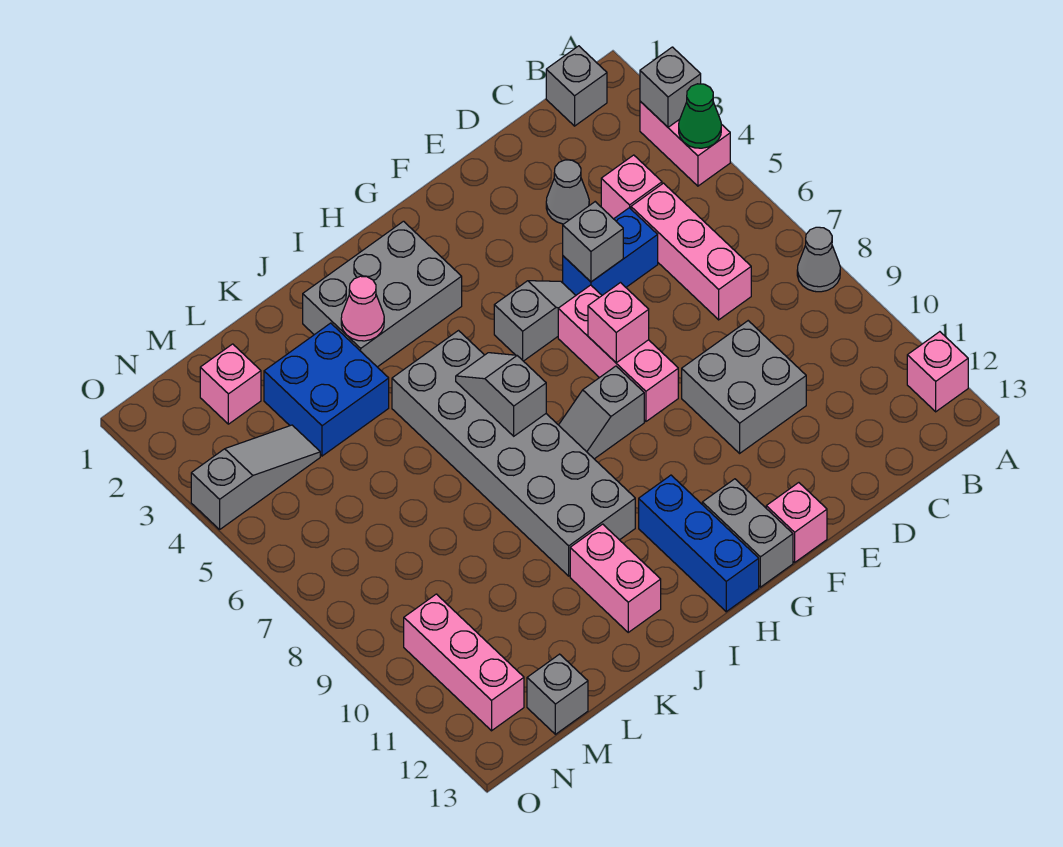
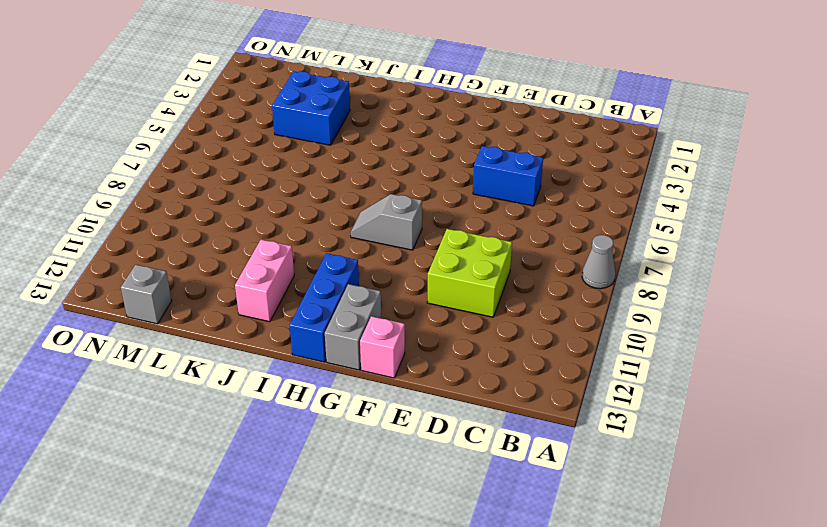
lime 2x2 brick [427,229,512,317] -> grey 2x2 brick [682,321,806,453]
none -> pink 1x2 brick [640,101,730,186]
none -> pink 1x1 brick [907,332,968,412]
none -> grey 1x1 brick [546,46,607,126]

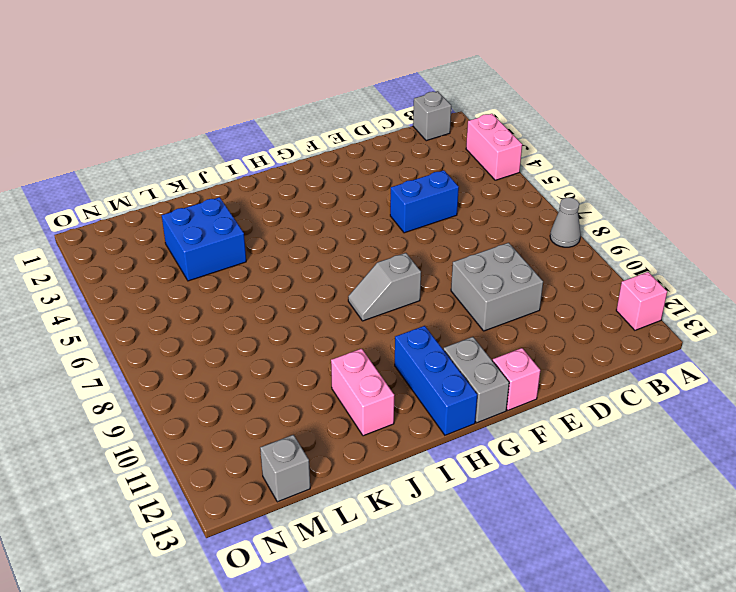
none -> pink 1x1 brick [601,155,662,219]
none -> pink 1x3 brick [631,183,751,320]
none -> grey 1x1 cone [546,160,589,224]

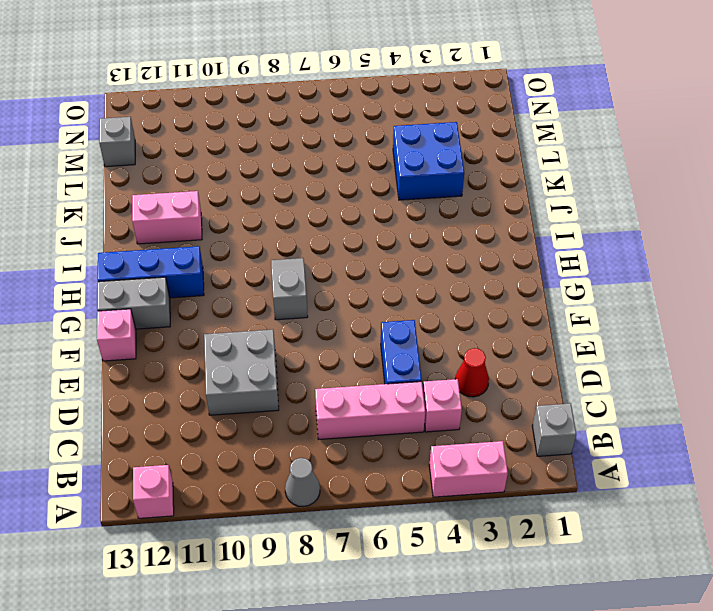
red 1x1 cone [455,348,489,397] -> grey 1x1 cone [546,160,589,224]
none -> grey 1x2 slope [494,281,576,361]
none -> pink 1x3 brick [558,285,678,421]
none -> grey 2x3 brick [303,221,462,367]

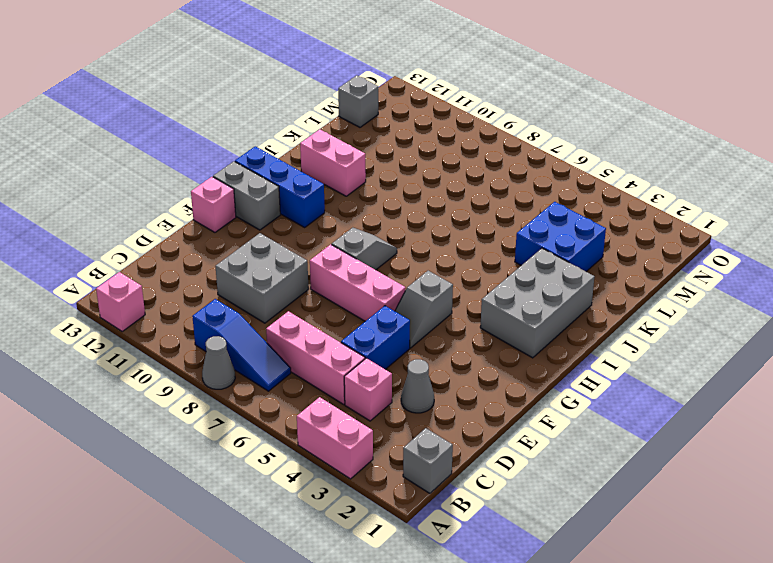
blue 1x3 slope [192,299,291,391] -> none
none -> grey 2x6 brick [392,331,635,576]
none -> pink 1x1 brick [200,344,261,424]
none -> grey 1x3 slope [191,425,320,529]

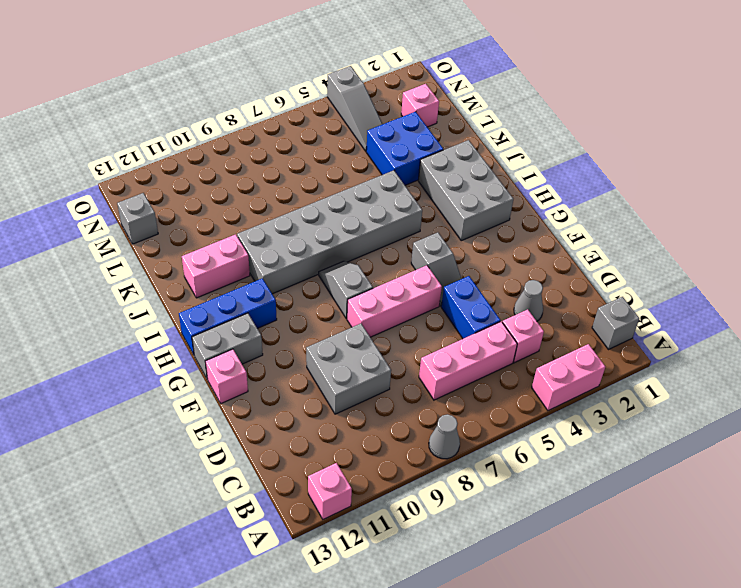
none -> pink 1x3 brick [404,594,524,731]
none -> grey 1x1 brick [640,47,701,127]
none -> green 1x1 cone [679,84,721,148]

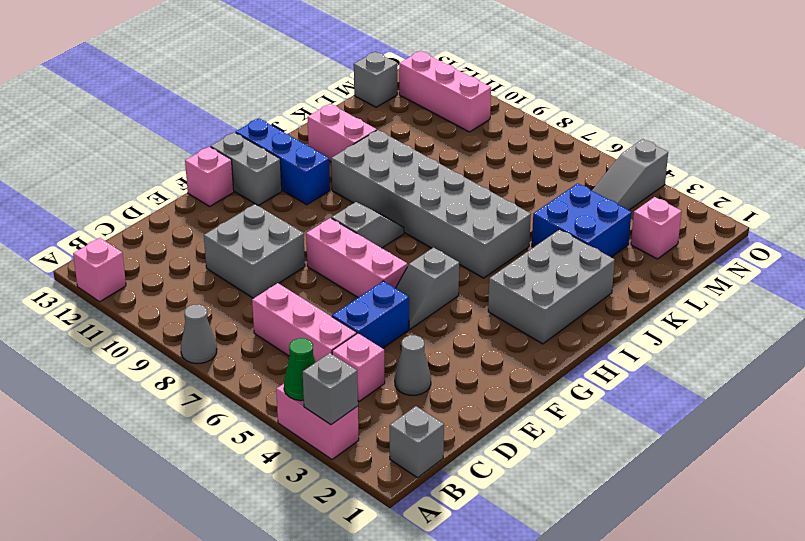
none -> grey 1x1 brick [563,202,623,282]
none -> pink 1x1 brick [588,283,649,363]
none -> grey 1x2 slope [456,353,546,436]

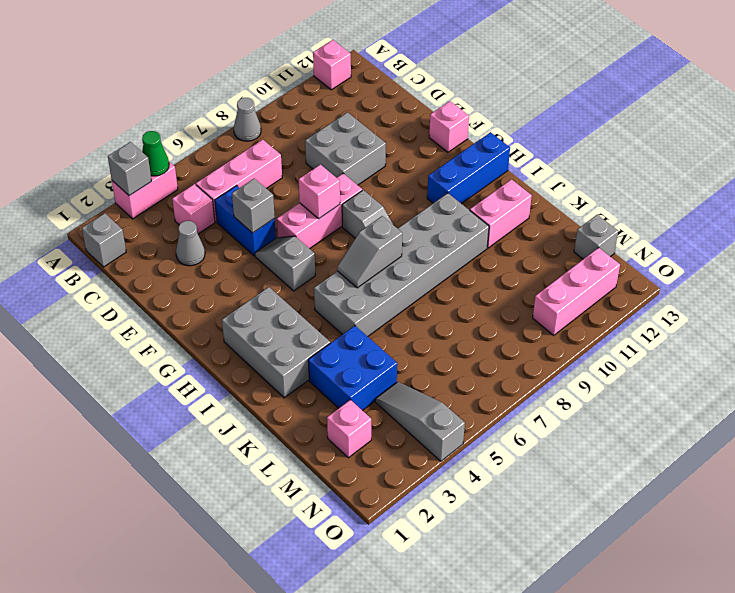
none -> grey 1x2 brick [702,479,793,587]
none -> pink 1x1 cone [341,276,384,341]

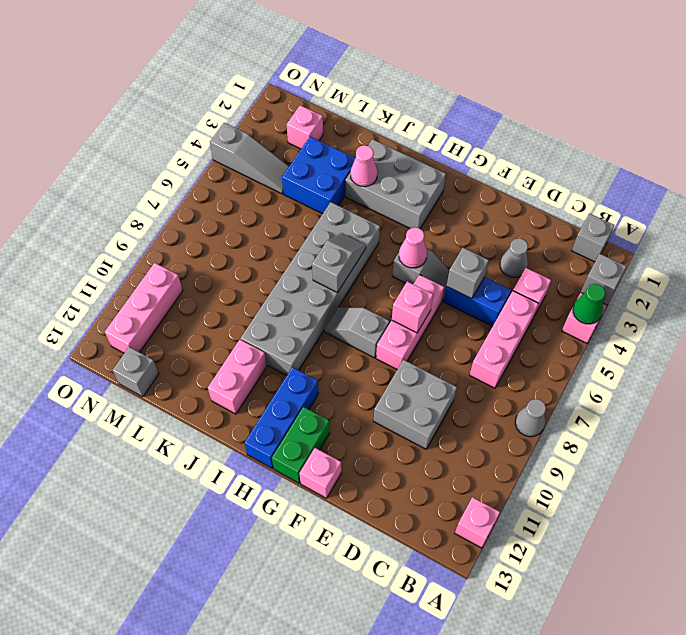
pink 1x1 cone [399,227,427,268] -> none
green 1x2 brick [272,407,330,483] -> grey 1x2 brick [702,479,793,587]

